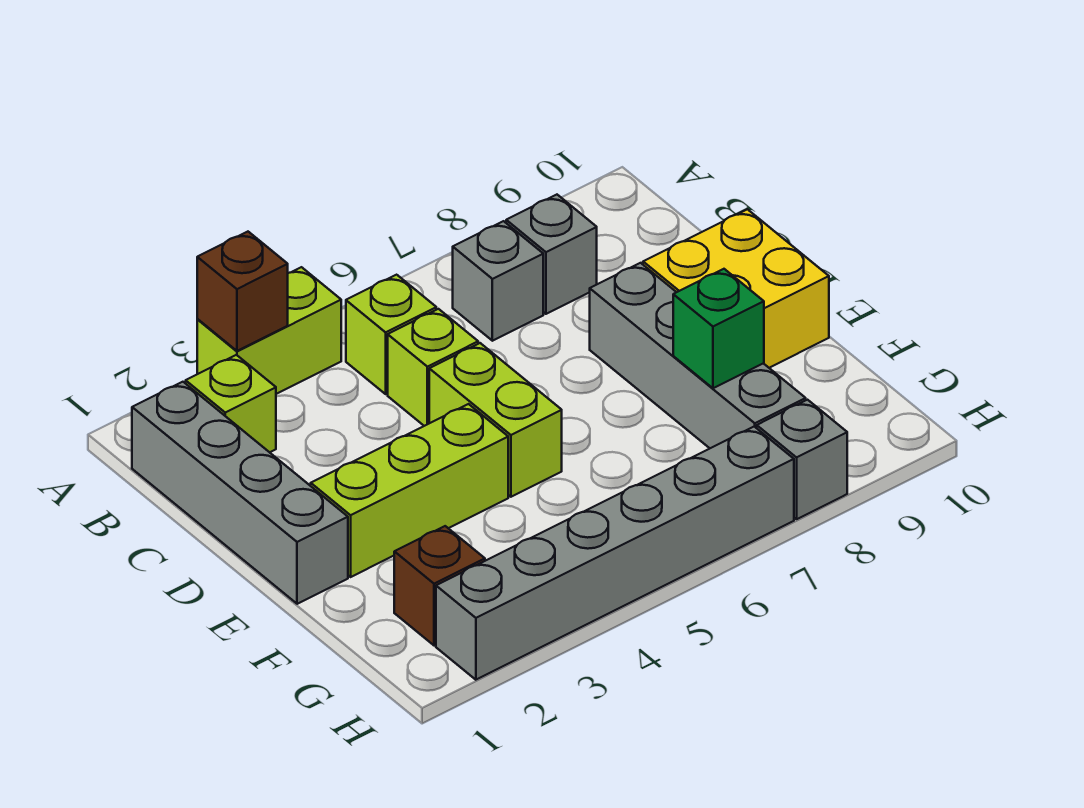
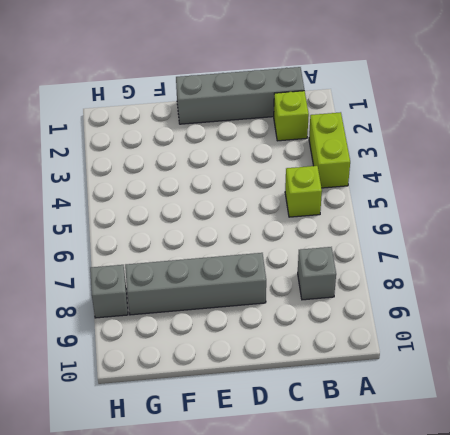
none -> grey 1x1 brick [453,221,543,341]
none -> lime 1x1 brick [388,309,478,426]
none -> lime 1x2 brick [429,343,562,497]

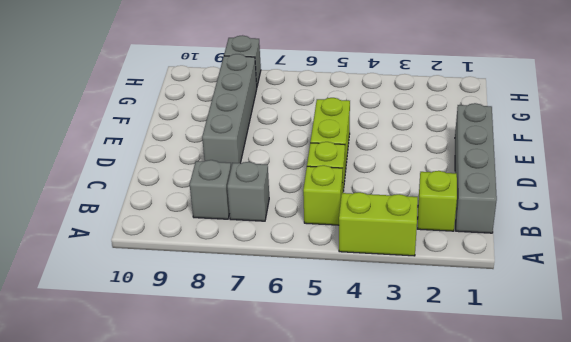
none -> yellow 2x2 brick [643,209,829,368]
none -> lime 1x3 brick [311,404,508,577]
none -> brown 1x1 brick [394,526,485,646]

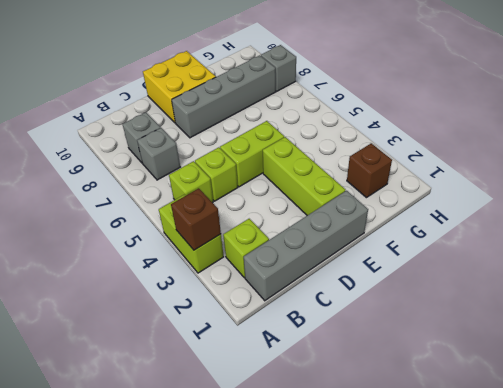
none -> grey 1x6 brick [436,427,794,680]
none -> green 1x1 brick [673,269,764,388]

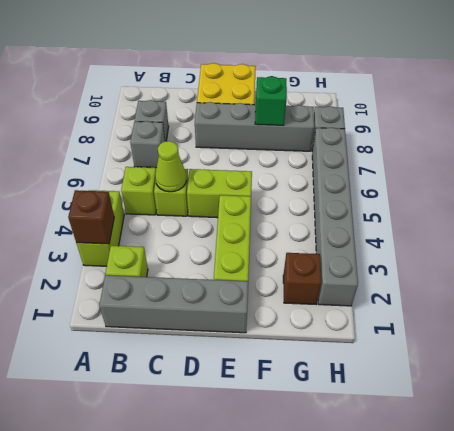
lime 1x1 cone [155,141,187,192] -> none

